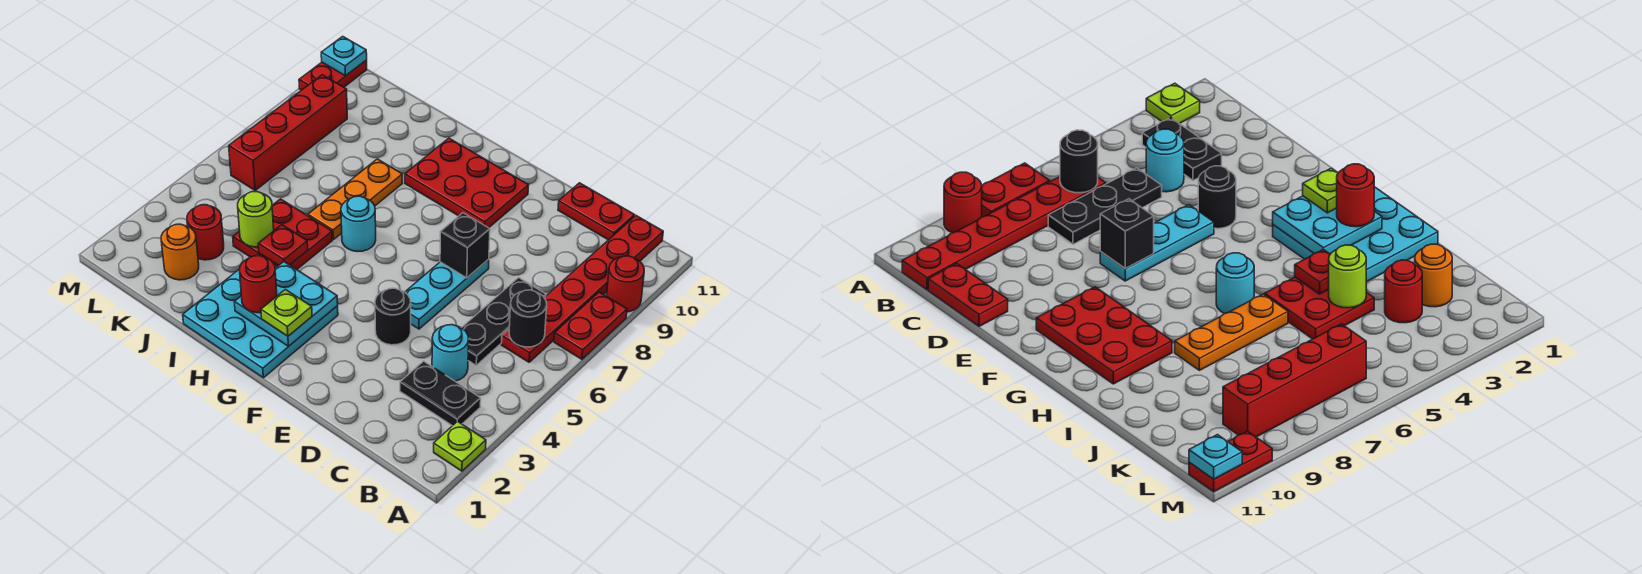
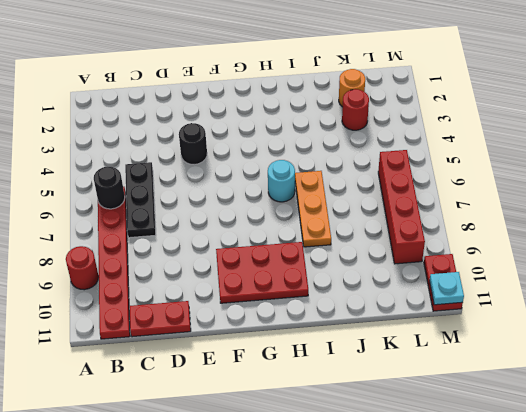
none -> lime 1x1 plate [434,421,486,471]
none -> red 1x2 plate [554,292,627,359]
none -> black 1x2 plate [400,361,481,426]

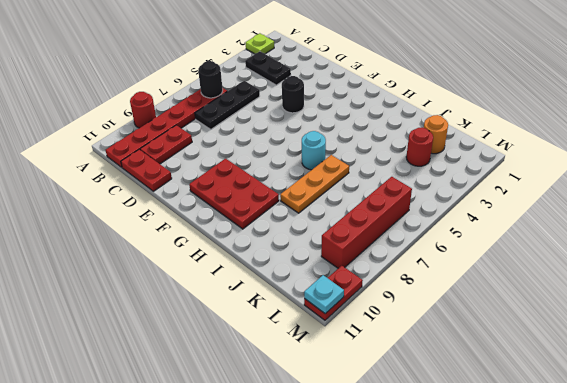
red 1x2 plate [140,125,192,164] -> red 1x2 plate moved to [554,292,627,359]
none -> cyan 1x1 round brick [432,325,469,381]
none -> cyan 1x3 plate [405,260,489,329]
none -> cyan 3x3 plate [183,255,338,378]

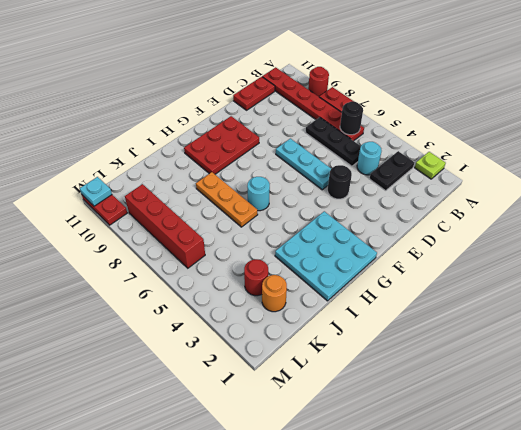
none -> red 2x2 plate [233,199,332,270]
none -> black 1x1 brick [440,213,490,278]
none -> cyan 2x2 plate [235,262,338,346]

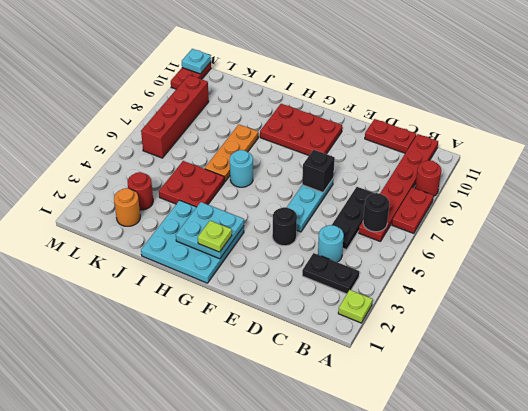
none -> red 1x1 plate [258,225,308,266]
none -> lime 1x1 round brick [238,192,274,247]
none -> red 1x1 round brick [240,256,277,313]

